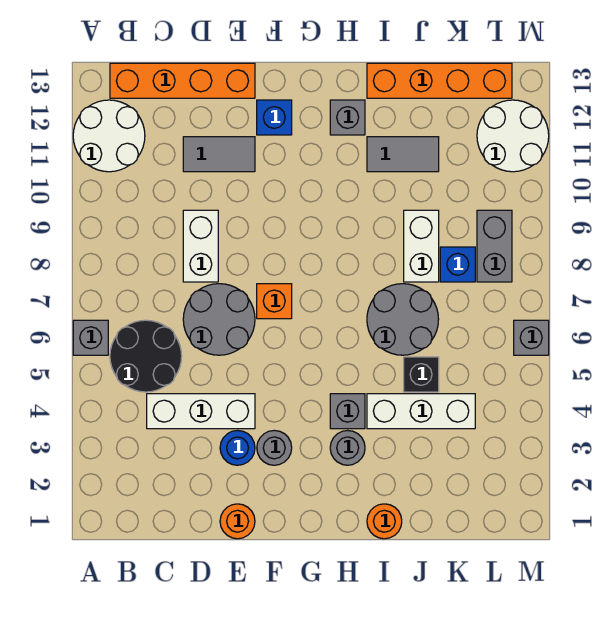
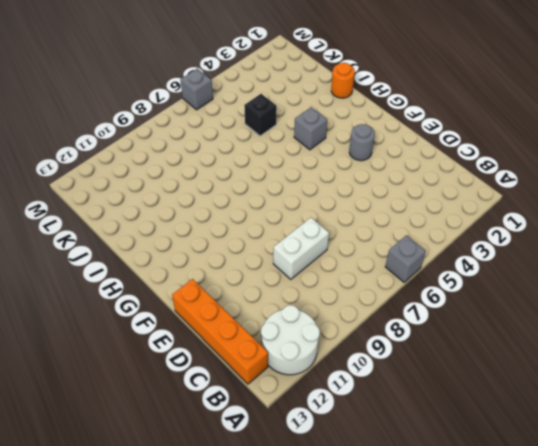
none -> black 2x2 round brick [110,320,182,392]
none -> white 1x3 brick [147,394,255,429]
none -> grey 2x2 round brick [183,284,255,355]

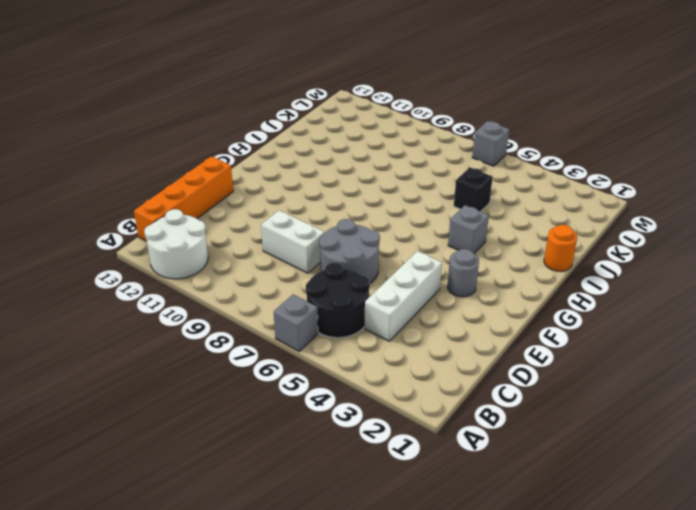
none -> grey 1x2 tile [183,137,255,172]
none -> orange 1x1 round brick [220,504,255,539]
none -> blue 1x1 round brick [220,430,255,465]

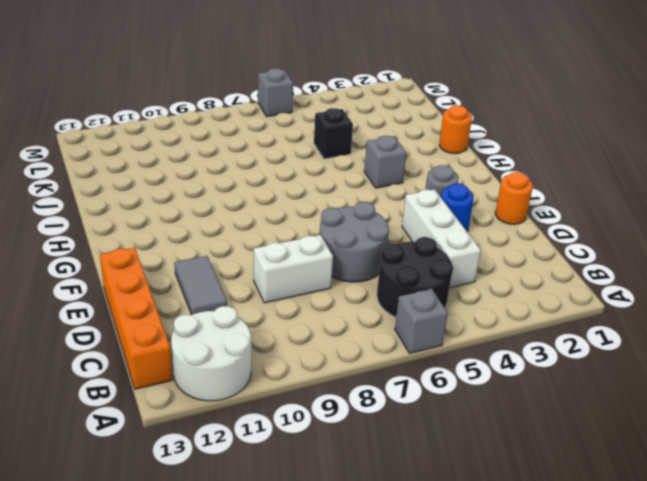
none -> orange 1x1 brick [257,284,292,319]
none -> blue 1x1 brick [257,100,292,135]
none -> grey 1x1 round brick [330,430,365,465]

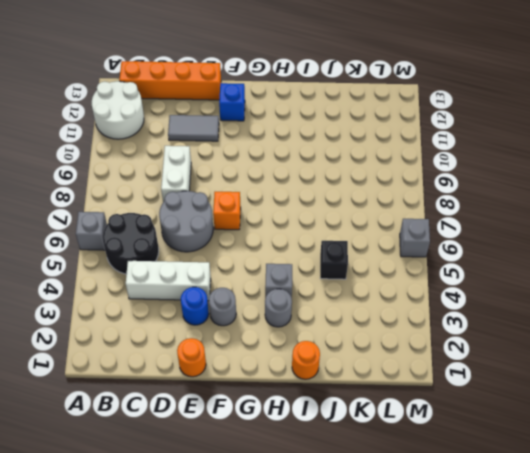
none -> grey 1x1 brick [330,100,365,135]
none -> white 1x3 brick [367,394,475,429]
none -> grey 2x2 round brick [367,284,439,355]

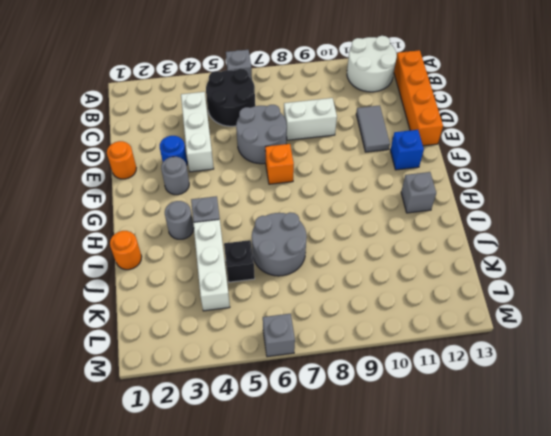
none -> grey 1x2 tile [367,137,439,172]
none -> orange 1x4 brick [367,63,512,98]
none -> white 1x2 brick [404,210,439,282]

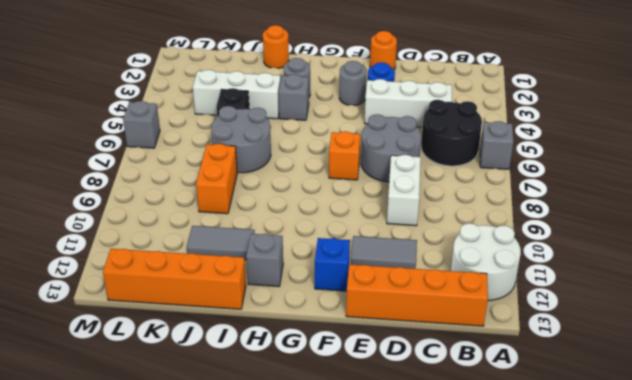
orange 1x2 brick [196,144,237,214] -> white 1x2 brick [404,210,439,282]
none -> blue 1x1 brick [440,247,475,282]
none -> grey 1x2 brick [477,210,512,282]
none -> white 2x2 round brick [477,100,549,172]

